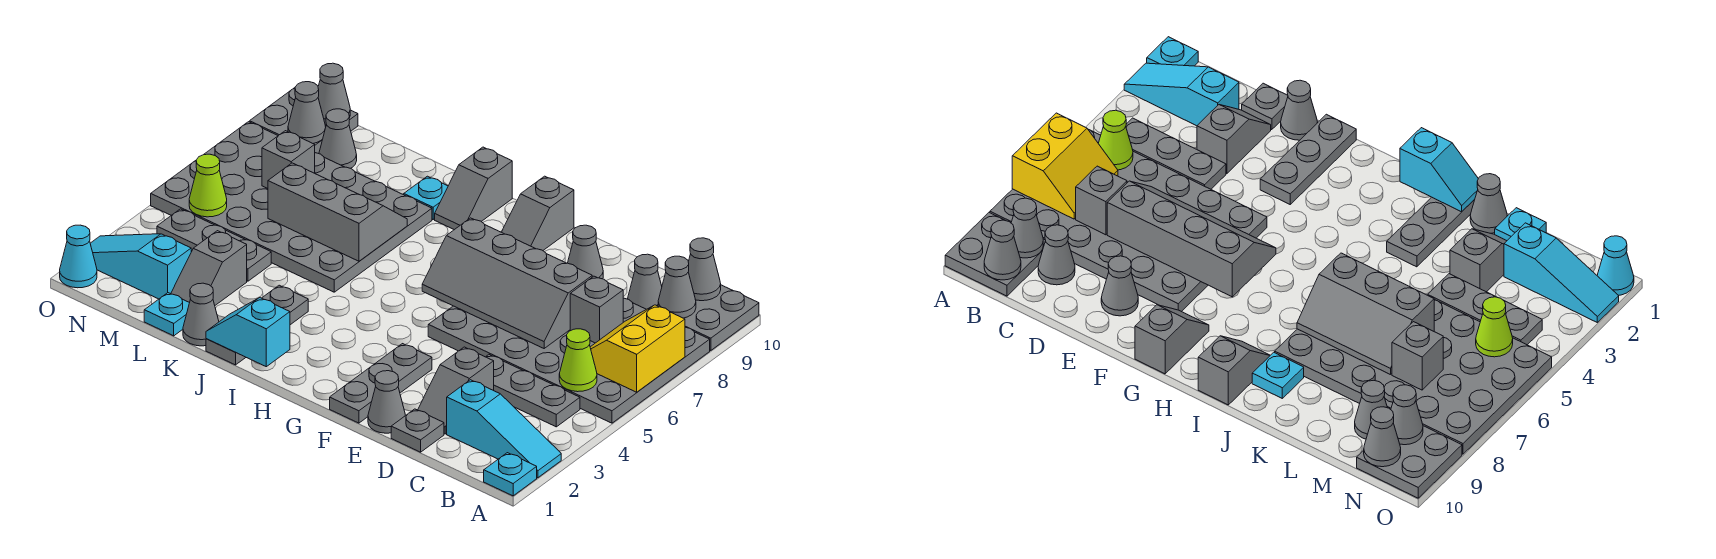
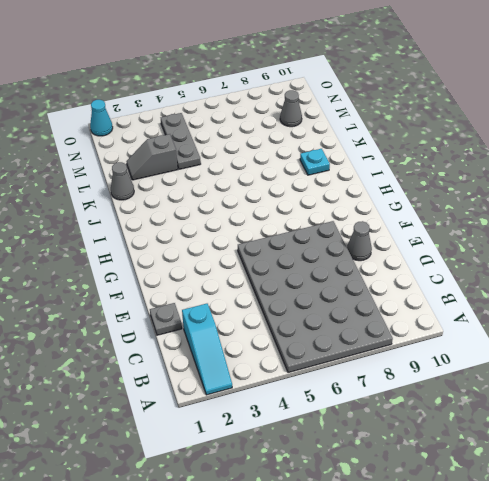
none -> cyan 1x1 plate [484,453,537,496]
none -> grey 2x2 plate [657,285,759,351]
none -> grey 1x3 plate [486,355,580,427]
none -> grey 1x1 cone [628,254,662,309]

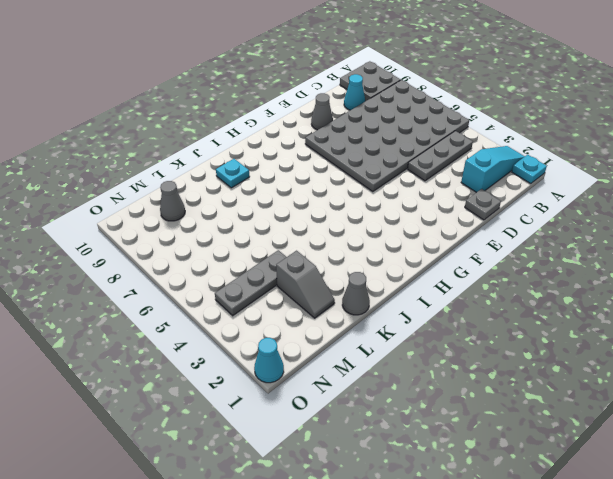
cyan 1x1 cone [344,74,365,110] -> grey 1x1 cone [628,254,662,309]
none -> grey 1x2 slope [418,347,494,434]
none -> grey 1x1 cone [368,371,405,433]
none -> grey 1x3 plate [330,344,432,423]
none -> grey 1x2 slope [502,176,574,250]

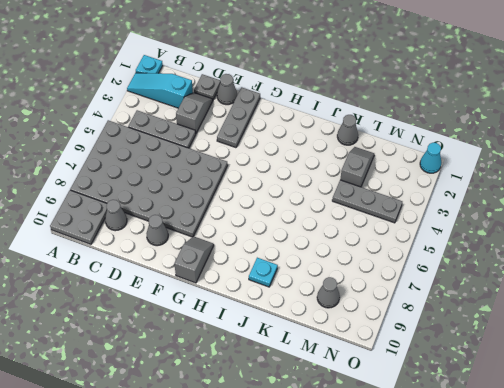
none -> grey 1x2 slope [435,147,512,230]
none -> grey 1x3 plate [206,285,308,365]
none -> grey 4x6 plate [151,122,432,292]
none -> cyan 1x1 plate [144,293,189,336]

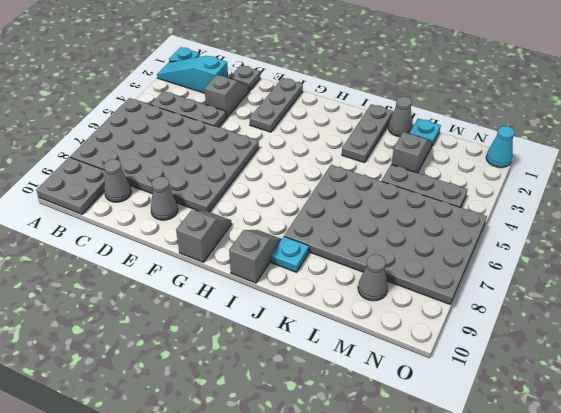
none -> grey 1x1 cone [368,371,405,433]
none -> cyan 1x3 slope [90,234,191,299]
none -> grey 2x2 plate [250,88,358,154]
none -> yellow 2x2 slope [590,305,685,392]

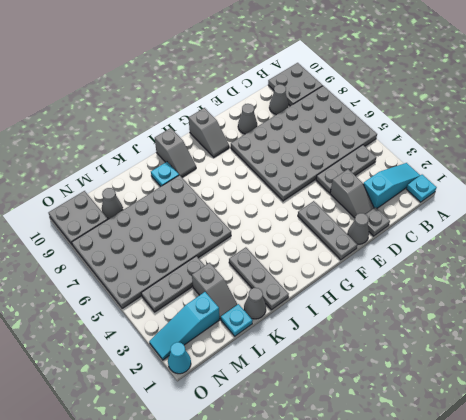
none -> yellow 2x2 slope [590,305,685,392]
none -> lime 1x1 cone [559,329,597,392]
none -> grey 1x1 cone [658,256,696,318]
none -> grey 1x1 cone [688,238,721,301]

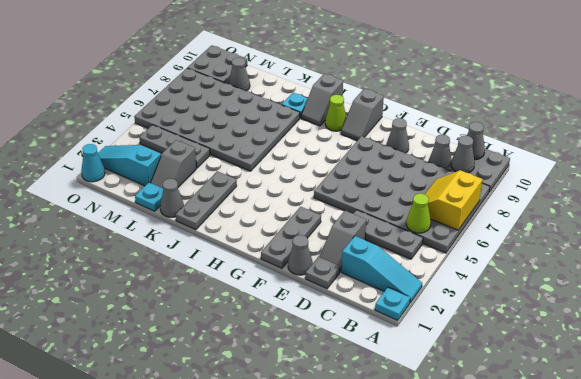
lime 1x1 cone [325,95,347,131] -> lime 1x1 cone moved to [189,154,227,217]
none -> grey 1x1 brick [570,276,623,343]
none -> grey 2x4 slope [422,218,592,348]
none -> cyan 1x2 slope [206,298,290,367]
none -> grey 2x3 slope [268,163,407,261]

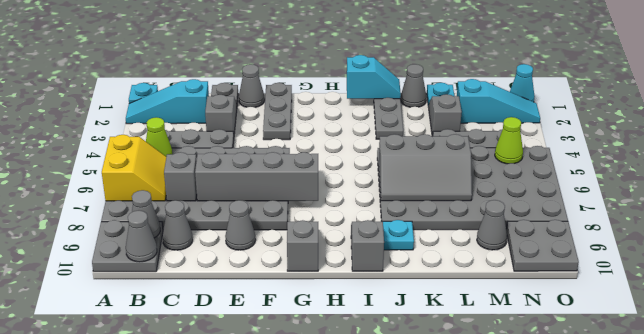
none -> grey 1x1 brick [262,131,315,188]
none -> grey 1x1 cone [288,82,326,144]
none -> grey 1x1 cone [318,63,350,125]

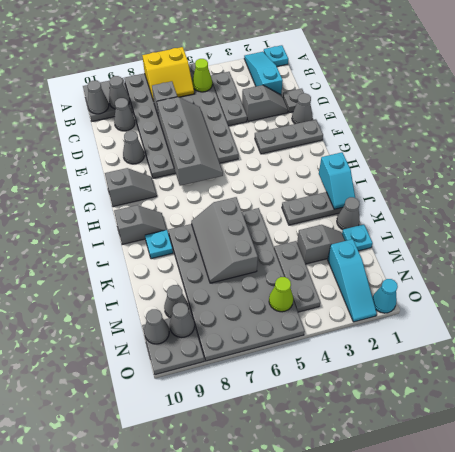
none -> grey 1x1 brick [262,131,315,188]

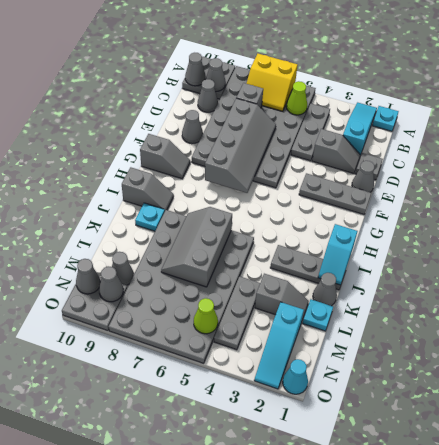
none -> grey 1x1 brick [262,131,315,188]

